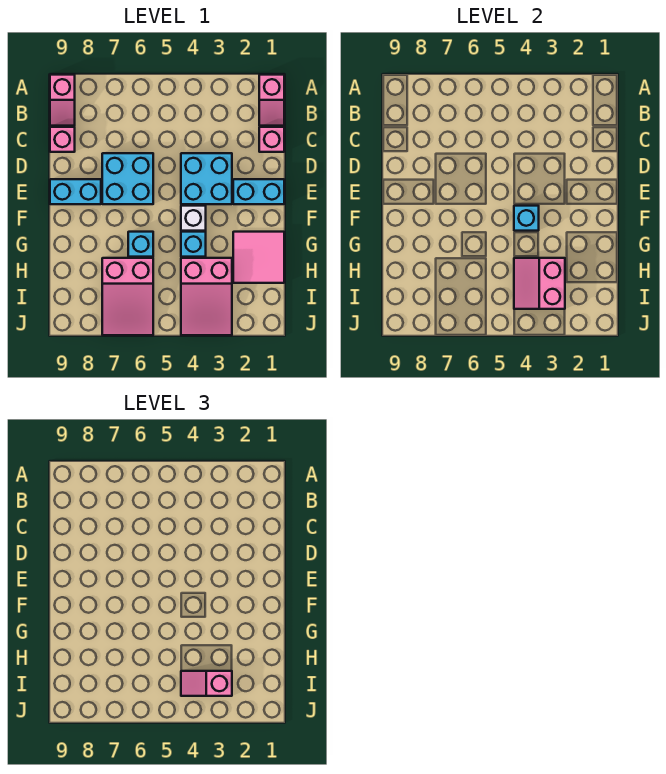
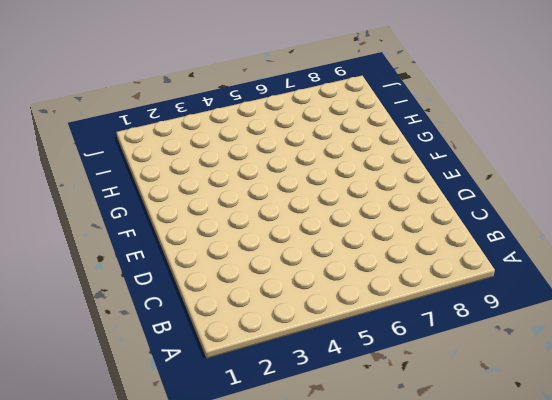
none -> pink 1x2 slope [259,75,284,126]
none -> pink 1x2 slope [50,75,75,126]
none -> pink 1x1 brick [259,127,284,152]

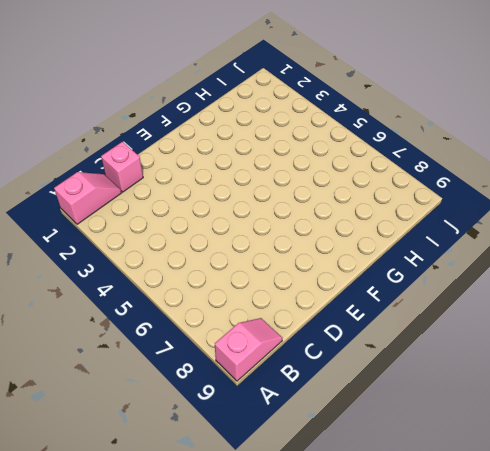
none -> pink 1x1 brick [50,127,75,152]
none -> cyan 2x2 brick [181,153,232,204]
none -> cyan 2x2 brick [102,153,153,204]

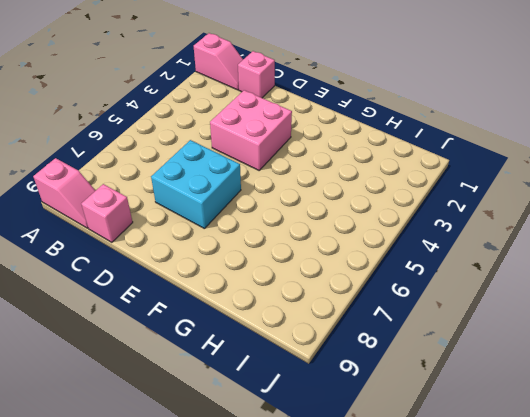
pink 2x2 brick [210,90,292,170] -> cyan 2x2 brick [181,153,232,204]
none -> cyan 1x2 brick [233,179,284,204]
none -> cyan 1x2 brick [50,179,101,204]
none -> white 1x1 brick [181,206,206,231]

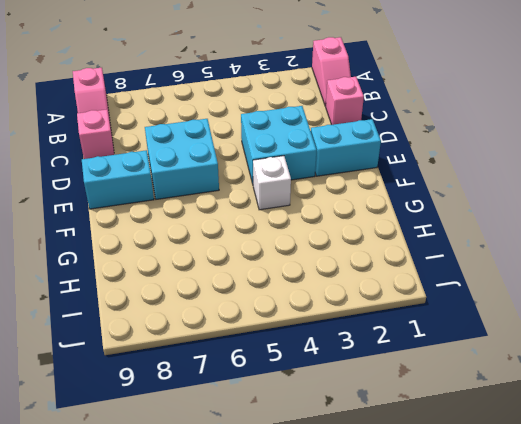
none -> pink 2x2 tile [233,232,284,283]
none -> cyan 1x1 brick [181,232,206,257]
none -> cyan 1x1 brick [128,232,153,257]

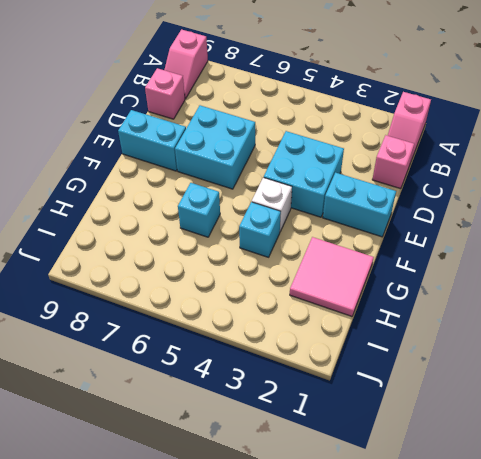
none -> pink 2x3 slope [181,258,232,335]
none -> pink 2x3 slope [102,258,153,335]
none -> cyan 1x1 brick [514,206,539,231]

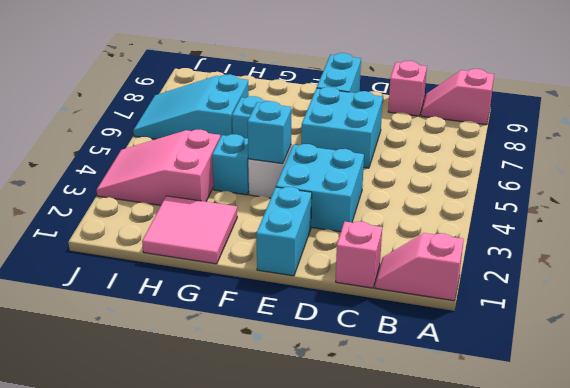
cyan 2x3 slope [133,74,249,139] -> pink 2x3 slope [102,258,153,335]
none -> pink 2x2 slope [514,258,565,309]
none -> pink 1x2 slope [181,671,232,696]

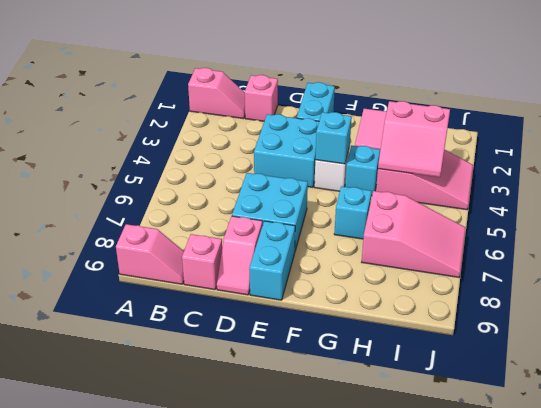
pink 1x2 slope [217,216,263,295] -> pink 1x2 slope moved to [181,671,232,696]

